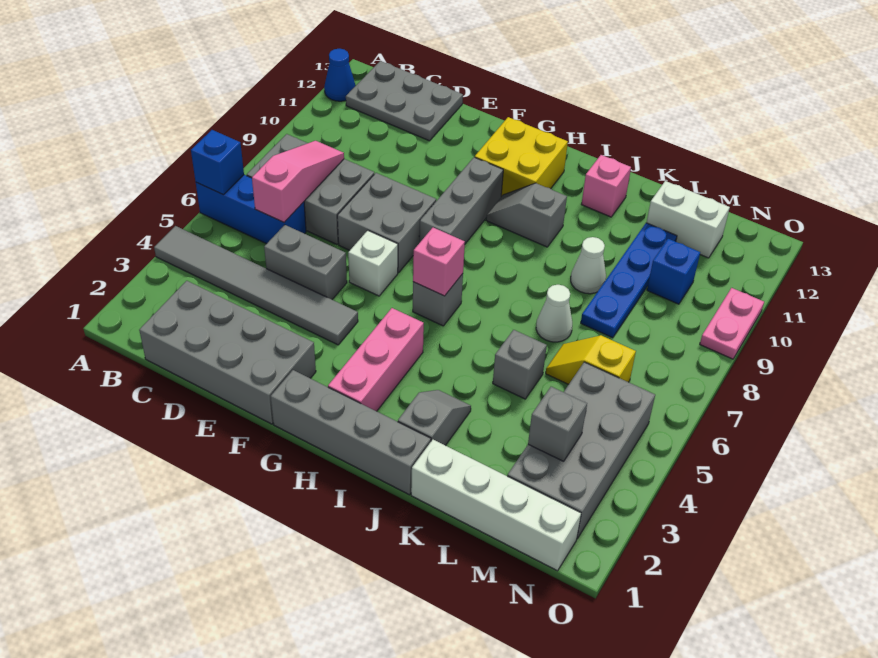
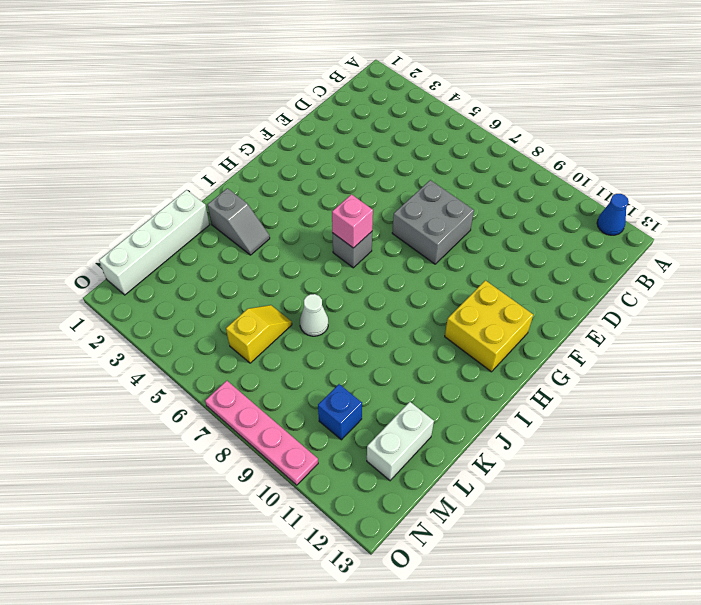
pink 1x4 plate [205,381,318,485] -> pink 1x2 plate [700,288,764,359]
none -> grey 1x6 tile [154,226,358,345]
none -> blue 1x3 brick [196,175,306,244]
none -> grey 2x3 brick [247,134,374,244]
none -> grey 2x3 plate [346,61,463,141]

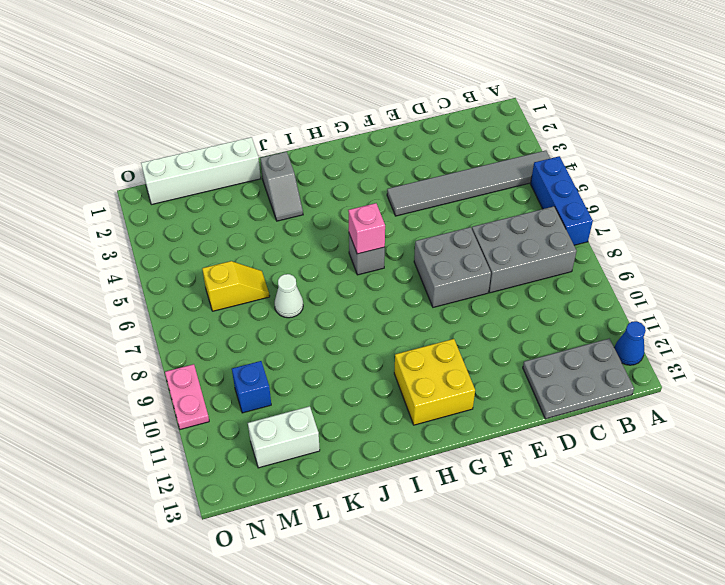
blue 1x3 brick [531,156,593,245] -> blue 1x3 brick turned to [196,175,306,244]
none -> grey 2x4 brick [139,281,316,424]
none -> grey 1x2 brick [264,225,347,299]
none -> white 1x1 brick [348,230,398,296]
none -> grey 1x4 brick [271,370,431,495]

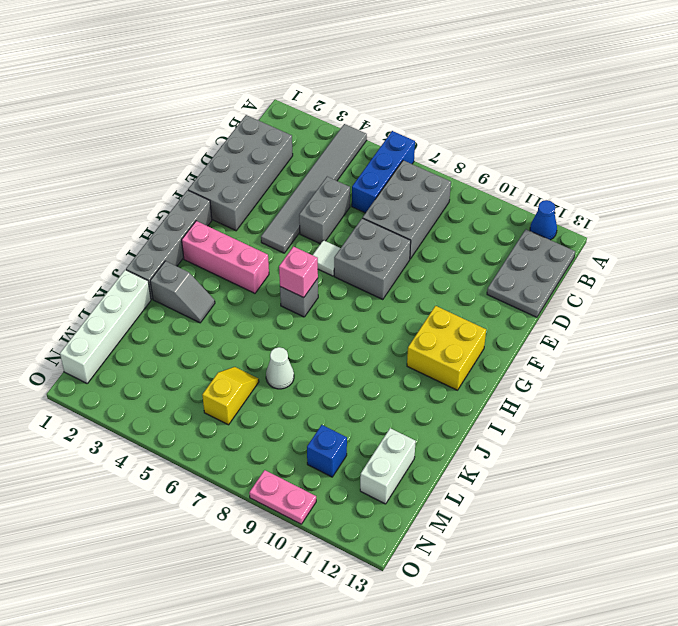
white 1x1 tile [313,240,340,276] -> white 1x1 brick [348,230,398,296]
none -> grey 1x3 brick [419,157,503,244]
none -> grey 1x2 slope [486,183,567,247]
none -> pink 1x1 brick [581,155,631,217]
none -> grey 1x1 brick [493,330,547,399]

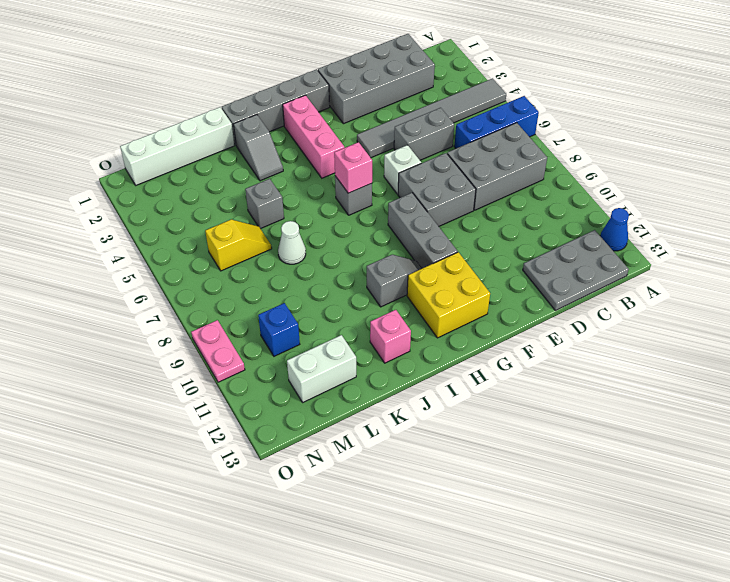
none -> white 1x1 cone [571,237,606,294]
none -> blue 1x4 plate [581,223,677,338]
none -> grey 2x4 brick [507,362,655,539]
none -> blue 1x1 brick [191,130,244,195]

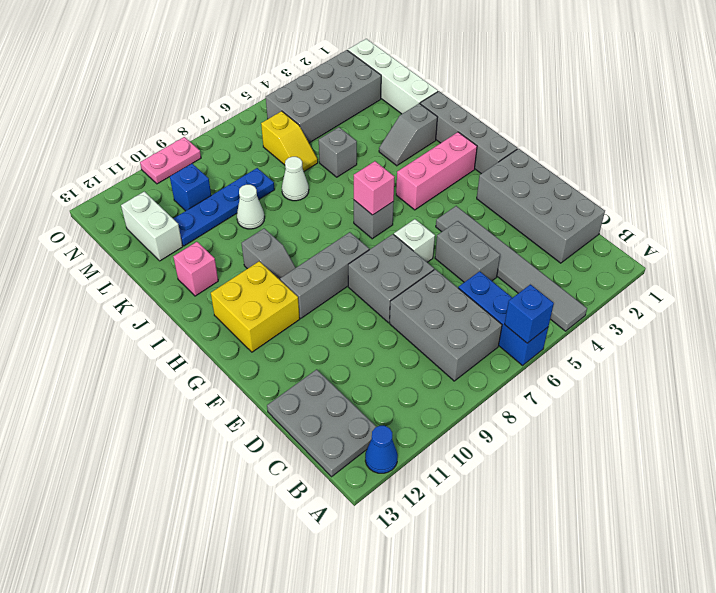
none -> pink 1x3 slope [252,141,344,222]
none -> grey 1x1 brick [528,387,587,461]

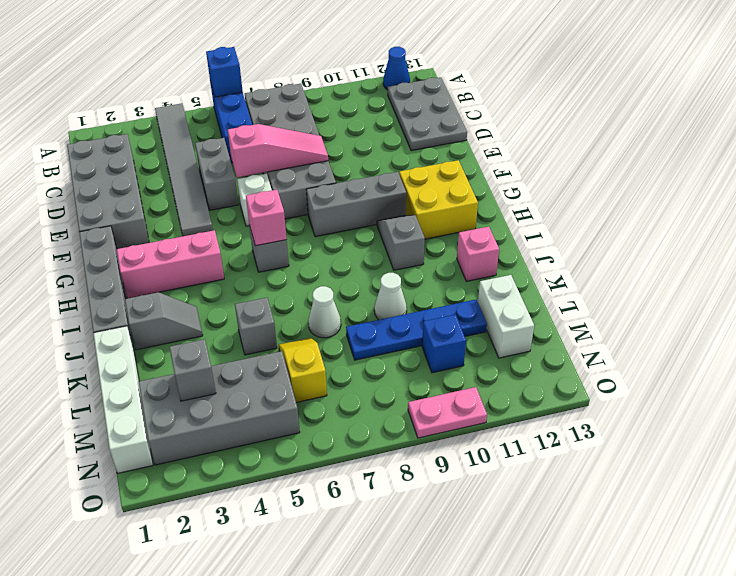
pink 1x3 slope [228,124,328,178] -> pink 1x3 slope moved to [252,141,344,222]

